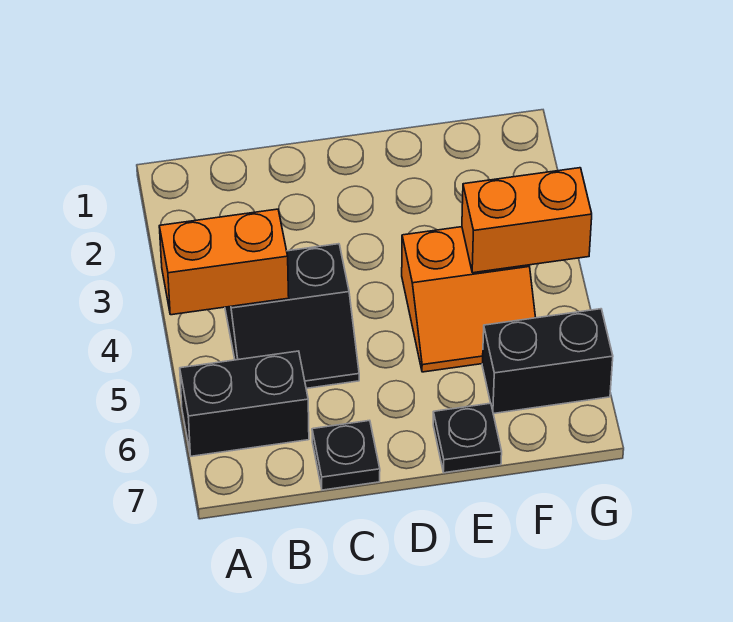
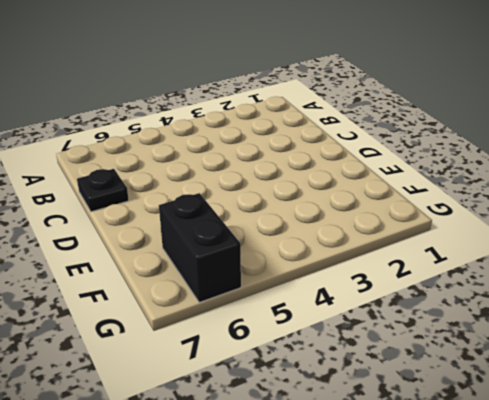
none -> black 1x2 brick [180,351,309,456]
none -> black 2x2 slope [225,244,359,388]

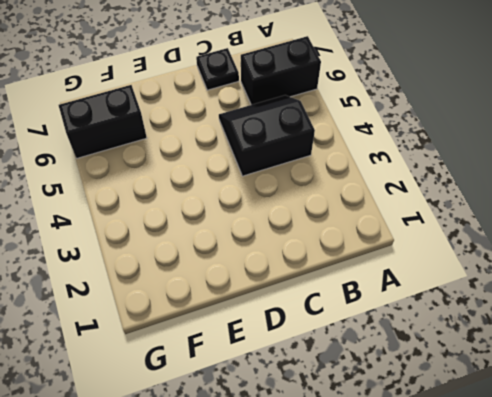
none -> orange 2x2 slope [402,227,536,372]
none -> black 1x1 plate [433,403,502,473]

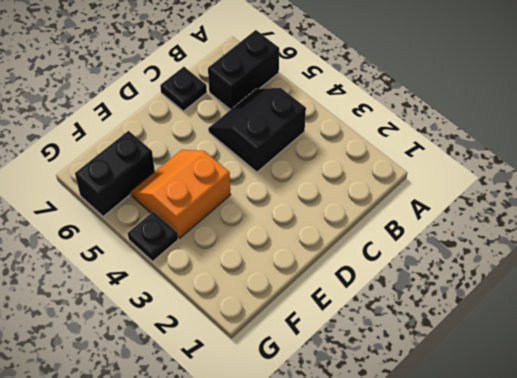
black 1x1 plate [128,212,178,261] -> black 1x1 plate moved to [433,403,502,473]
none -> orange 1x2 brick [159,209,289,315]
none -> orange 1x2 brick [462,168,592,273]

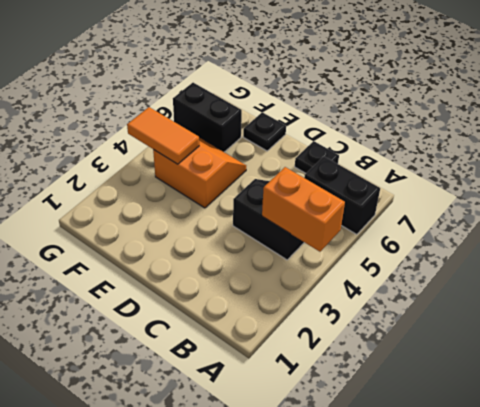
orange 1x2 tile [127,107,199,164] -> orange 1x2 brick [462,168,592,273]

